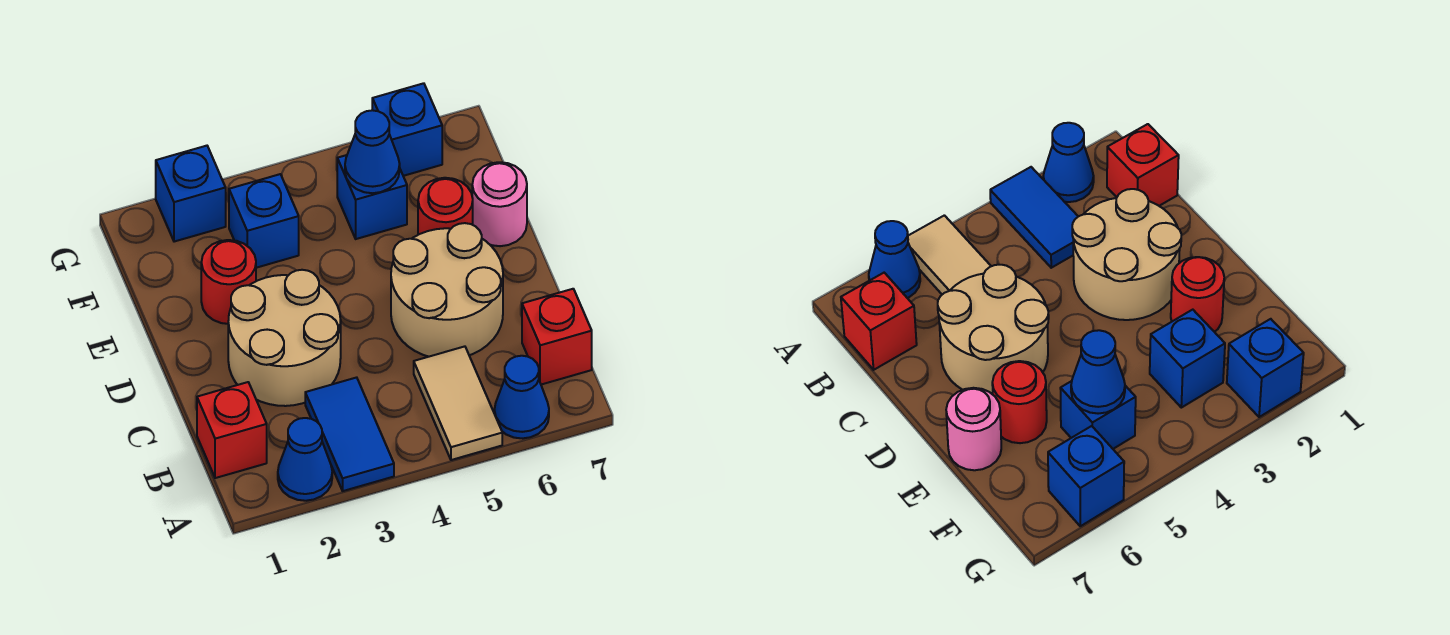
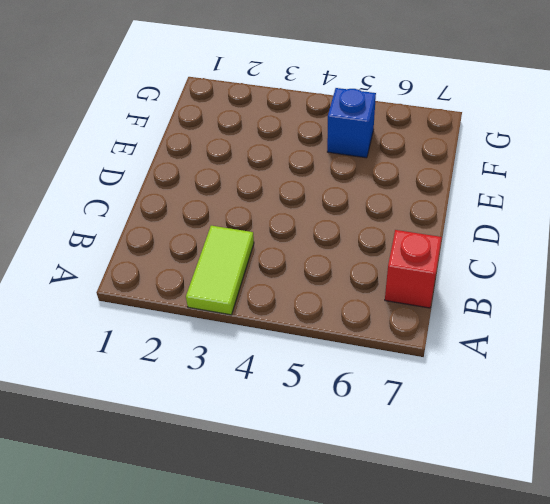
lime 1x2 tile [186,226,254,315] -> blue 1x2 tile [305,377,394,491]
none -> blue 1x1 cone [278,418,332,501]
none -> tan 1x2 tile [414,346,502,460]
none -> blue 1x1 cone [494,356,549,438]

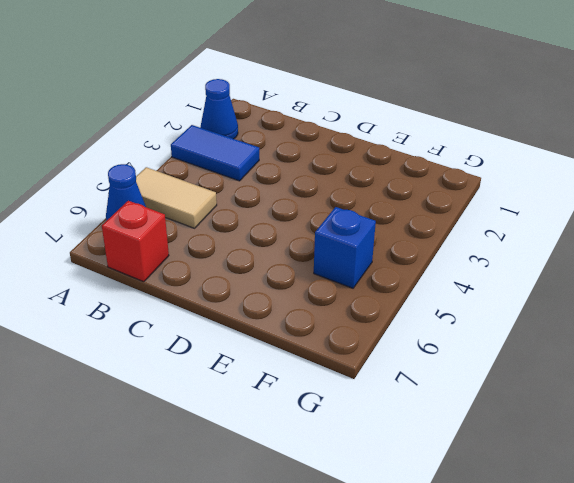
none -> red 1x1 brick [197,382,267,478]
none -> tan 2x2 round brick [228,270,341,406]
none -> tan 2x2 round brick [391,223,503,357]

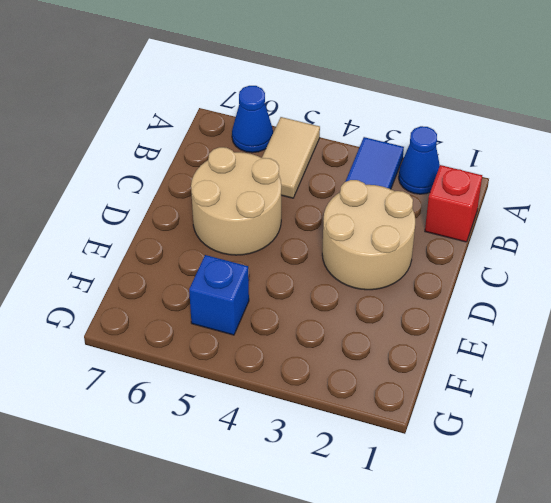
none -> red 1x1 brick [522,289,592,385]
none -> red 1x1 round brick [201,240,256,324]
none -> red 1x1 round brick [418,178,473,235]

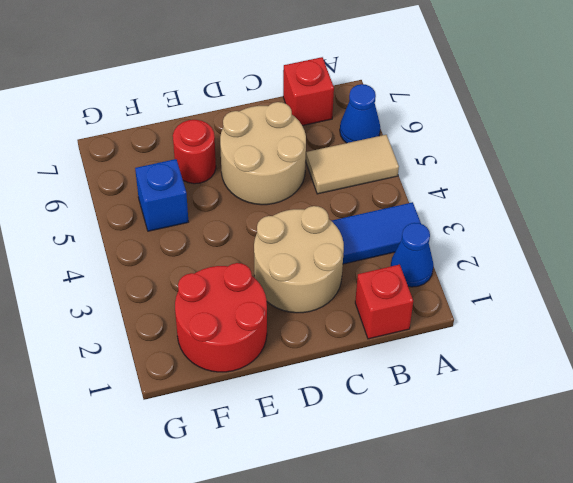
red 2x2 round brick [175,263,267,372] -> red 1x1 round brick [201,240,256,324]
none -> pink 1x1 round brick [472,162,527,246]
none -> blue 1x1 brick [229,174,299,268]
none -> blue 1x1 brick [156,146,226,242]

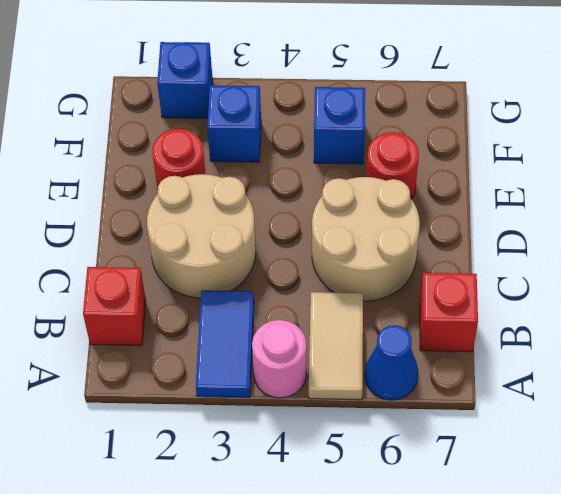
pink 1x1 round brick [252,320,307,398] -> pink 1x1 round brick moved to [472,162,527,246]
none -> blue 1x1 cone [278,418,332,501]
none -> blue 1x1 brick [372,83,442,176]
none -> blue 1x1 cone [345,110,400,193]

